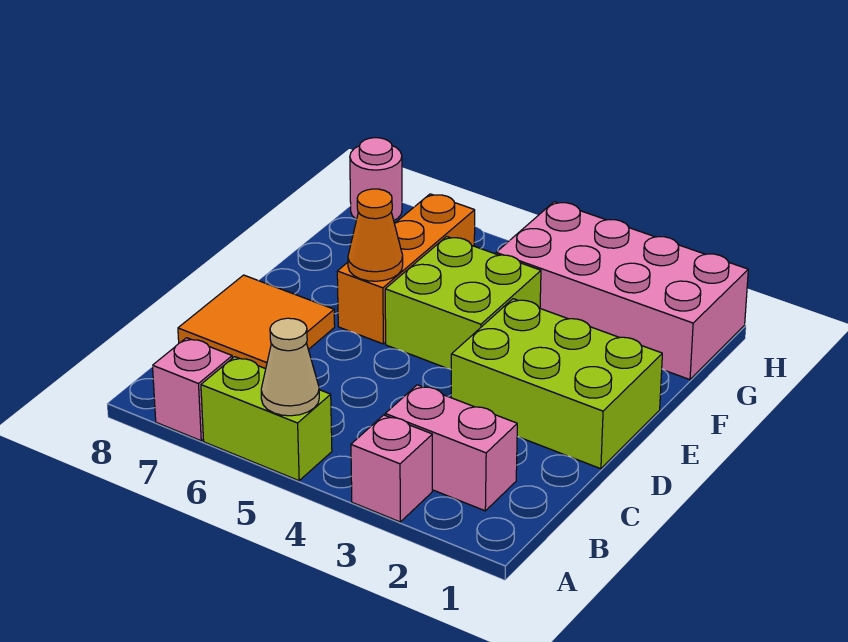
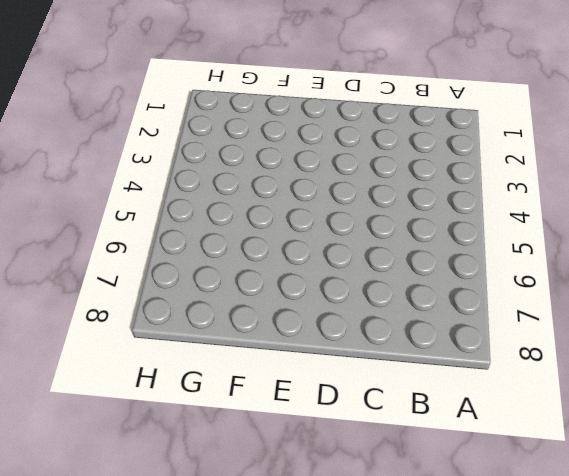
none -> pink 1x1 brick [351,415,432,522]
none -> lime 1x2 brick [201,357,332,481]
none -> pink 1x1 brick [153,338,232,441]

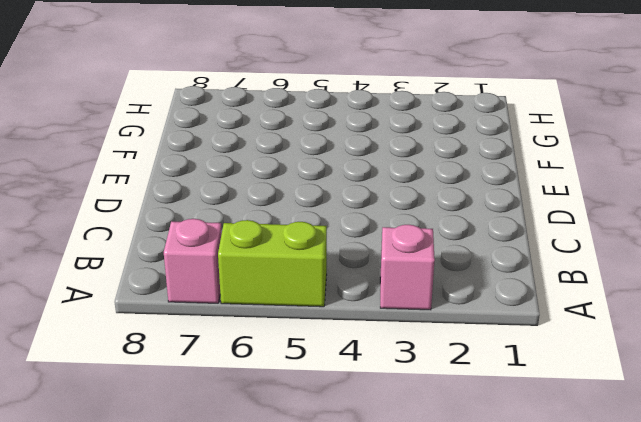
none -> pink 1x2 brick [385,385,517,511]
none -> orange 2x2 tile [178,275,335,369]
none -> lime 2x3 brick [451,299,662,469]

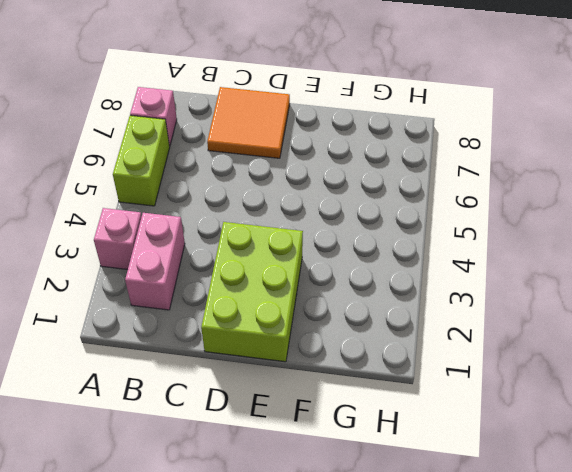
none -> lime 2x2 brick [385,237,541,369]
none -> orange 1x3 brick [337,194,475,344]
none -> pink 2x4 brick [496,202,748,380]

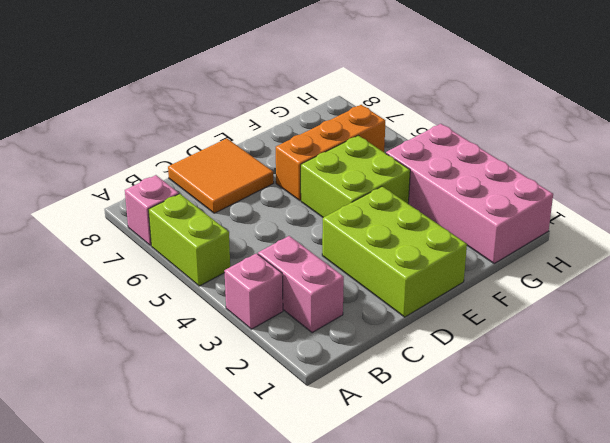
none -> pink 1x1 round brick [350,138,402,220]
none -> tan 1x1 cone [261,318,319,416]
none -> orange 1x1 cone [348,189,403,281]

